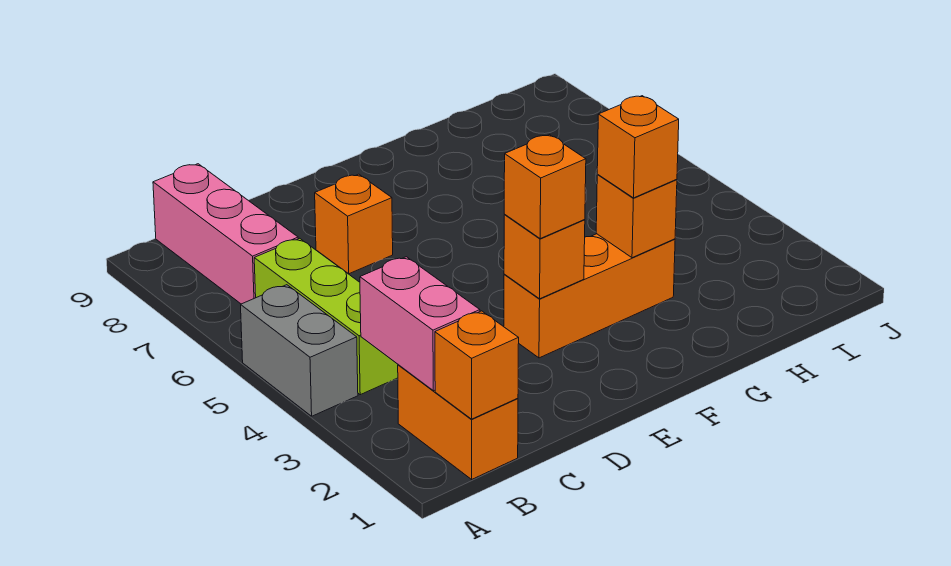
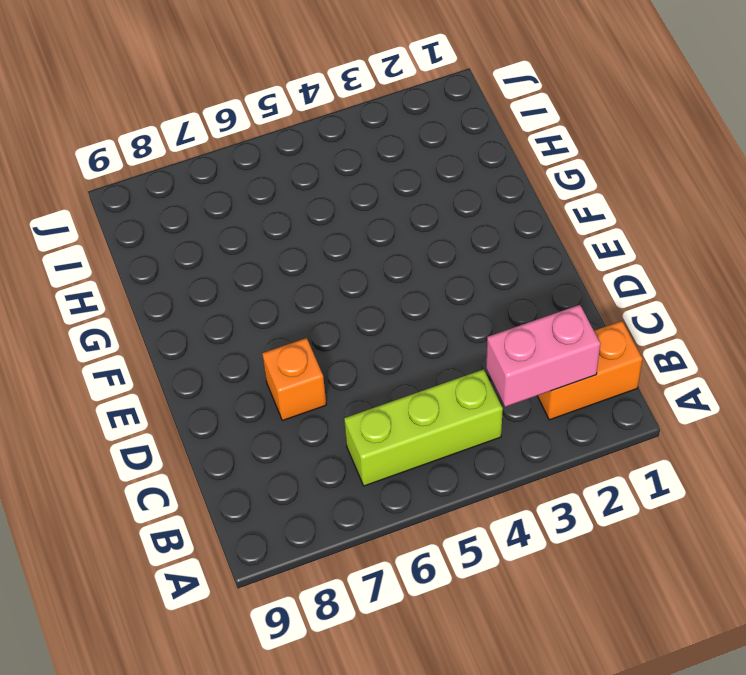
none -> grey 1x2 brick [241,285,358,416]
none -> pink 1x3 brick [153,164,298,304]
none -> orange 1x3 brick [504,234,675,358]

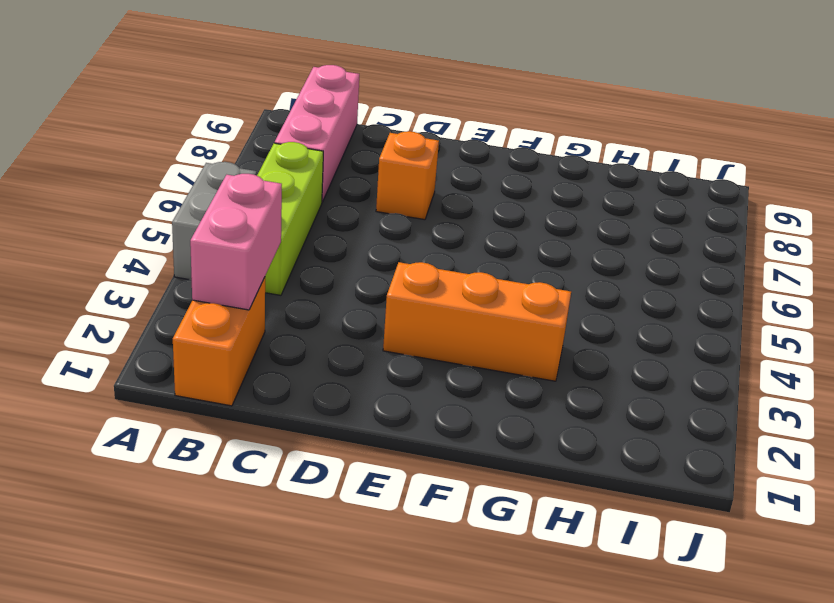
none -> orange 1x1 brick [435,311,519,419]
none -> orange 1x1 brick [504,215,585,299]
none -> orange 1x1 brick [596,174,677,258]

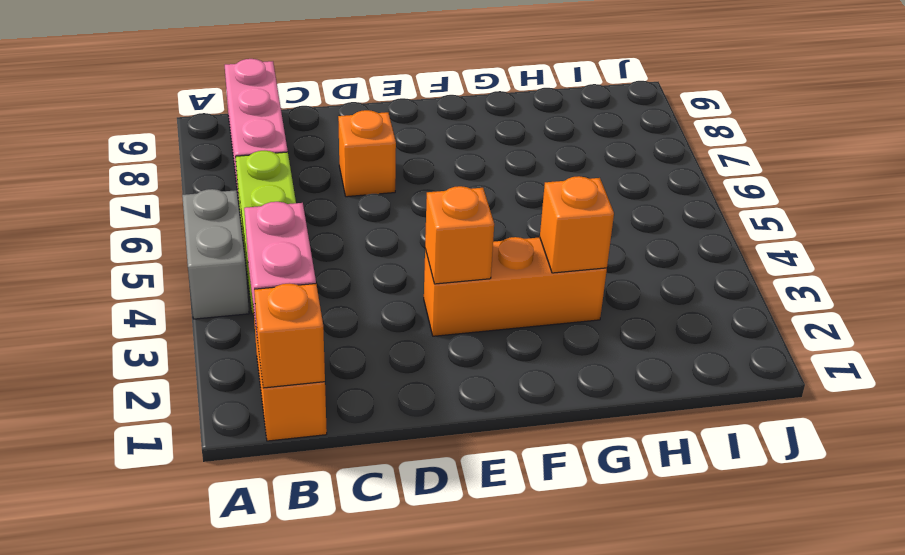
none -> orange 1x1 brick [504,135,586,239]
none -> orange 1x1 brick [597,96,679,198]

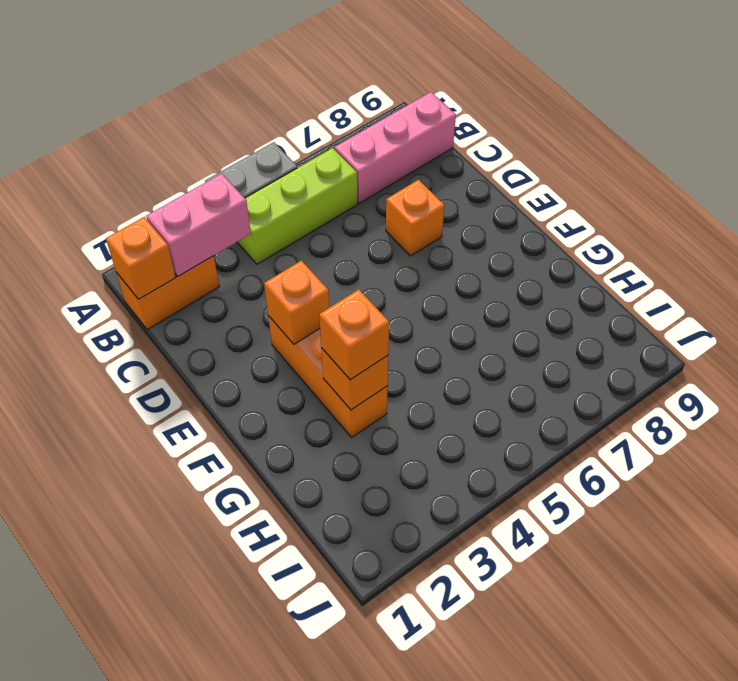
none -> orange 1x1 brick [504,135,586,239]

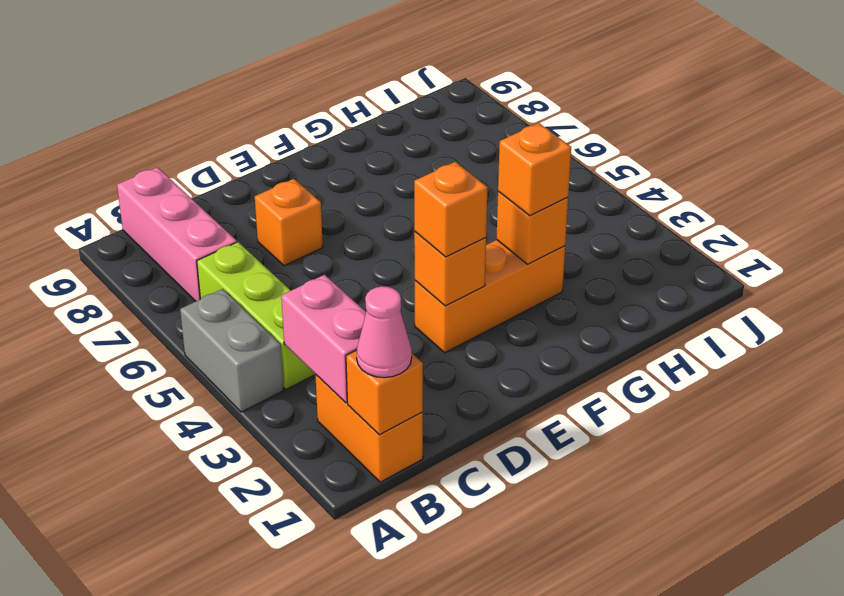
pink 1x1 cone [357,286,412,378] -> none

